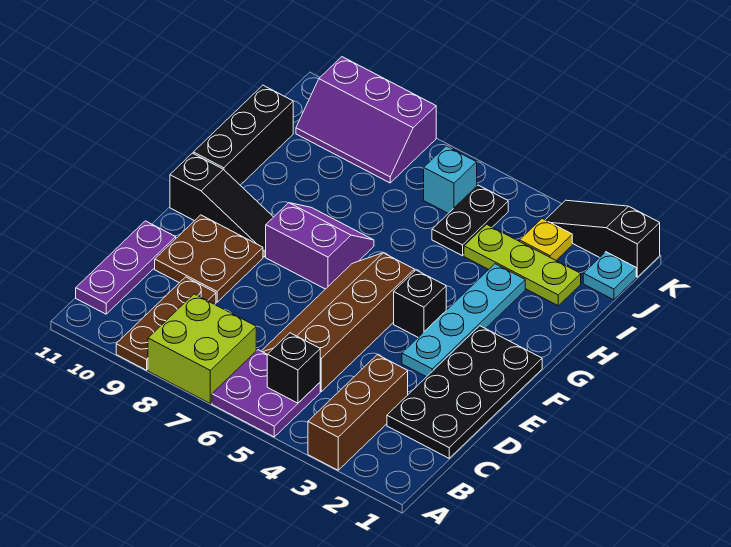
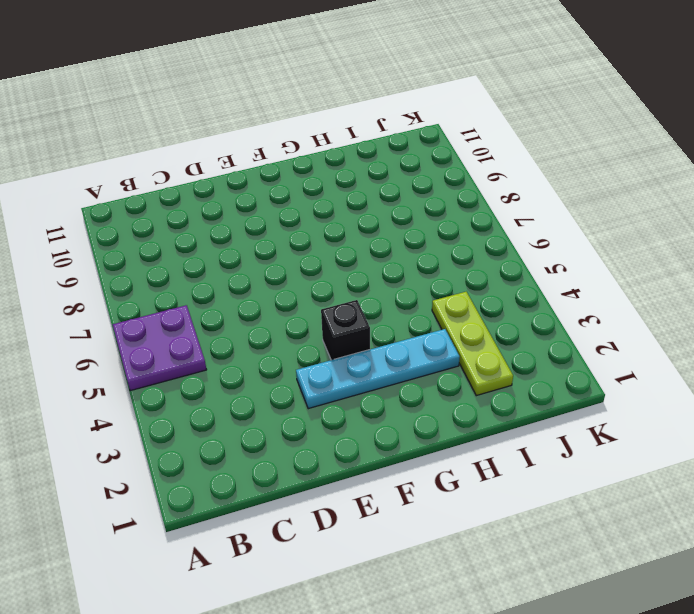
none -> brown 1x3 brick [308,355,408,470]
none -> lime 2x2 brick [148,294,256,403]
none -> brown 1x3 plate [116,277,216,370]

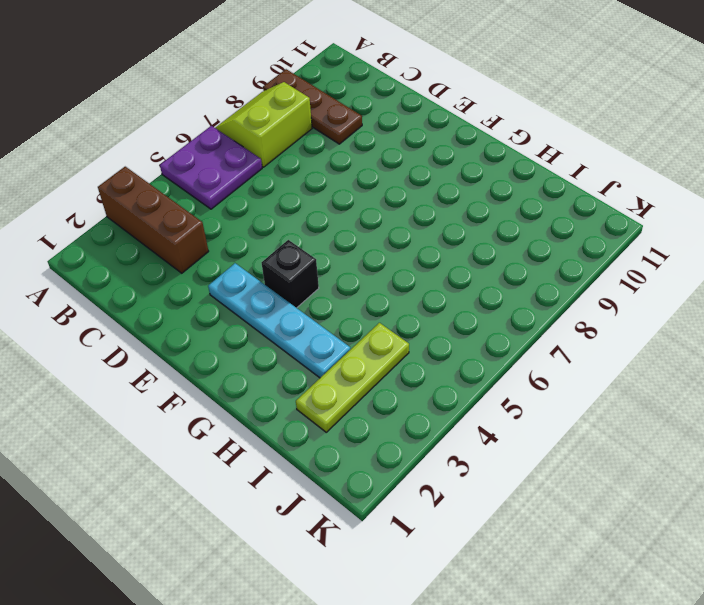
lime 2x2 slope [215,82,312,167] -> lime 2x2 brick [148,294,256,403]
none -> purple 1x3 plate [76,221,176,314]
none -> black 2x4 plate [387,326,542,458]
none -> brown 2x4 slope [262,253,414,391]

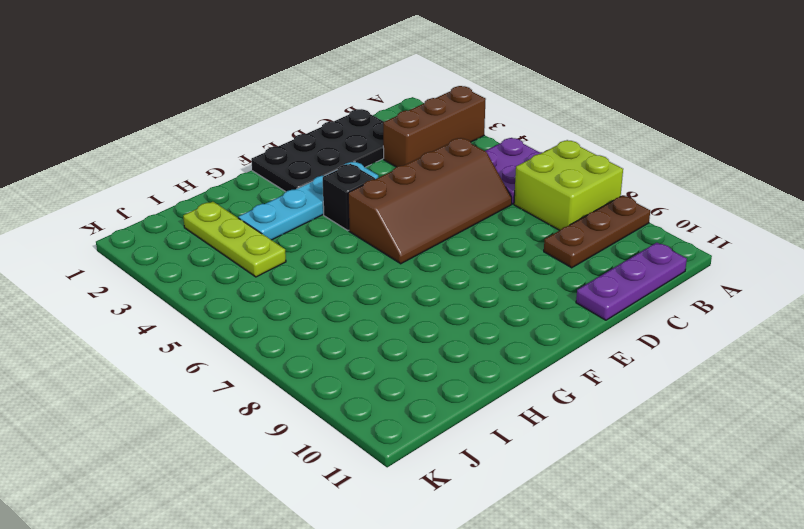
none -> brown 2x2 plate [155,215,263,302]
none -> purple 2x2 slope [266,203,374,289]
none -> black 1x3 slope [170,153,273,257]

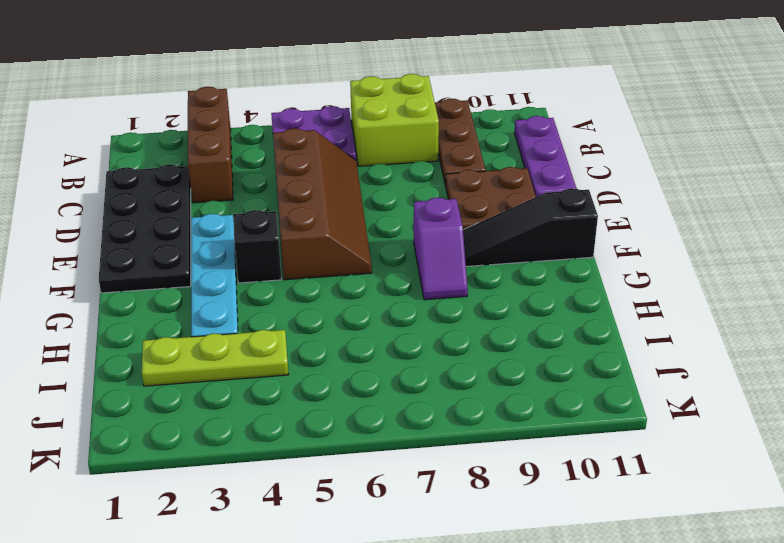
purple 1x2 slope [414,197,468,300] -> purple 2x2 slope [266,203,374,289]
none -> black 1x3 brick [193,85,293,185]
none -> black 1x2 plate [432,185,508,256]
none -> cyan 1x1 plate [583,252,636,300]

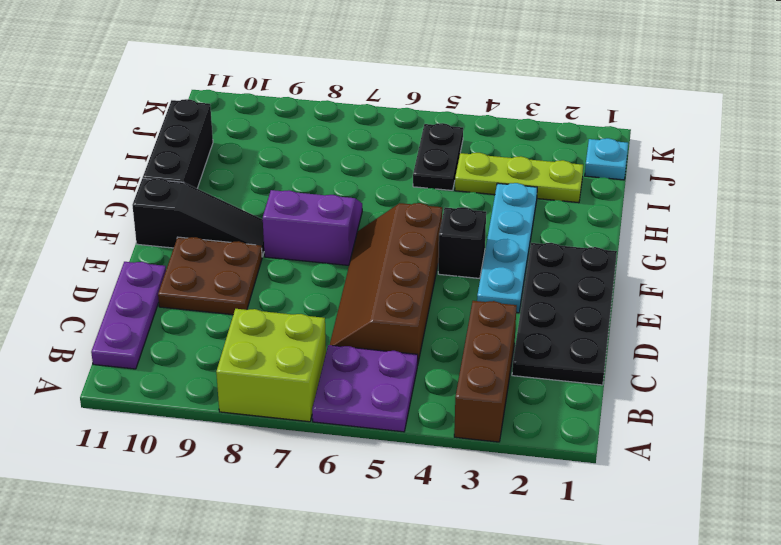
none -> brown 1x3 plate [116,277,216,370]
none -> yellow 1x1 plate [520,219,572,260]
none -> cyan 1x1 brick [424,146,477,213]

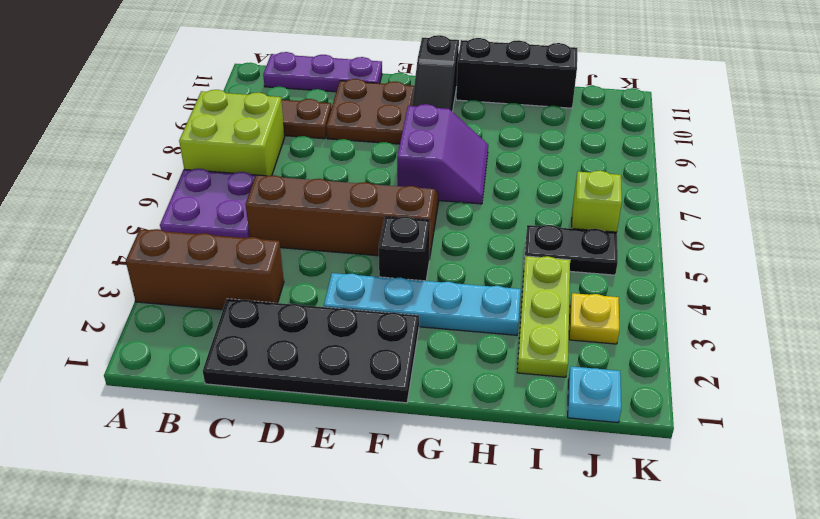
lime 1x1 brick [572,171,622,232] -> cyan 1x1 brick [424,146,477,213]
none -> purple 2x3 slope [296,57,436,183]
none -> black 1x3 slope [546,200,660,277]
none -> black 1x1 brick [267,333,320,403]

